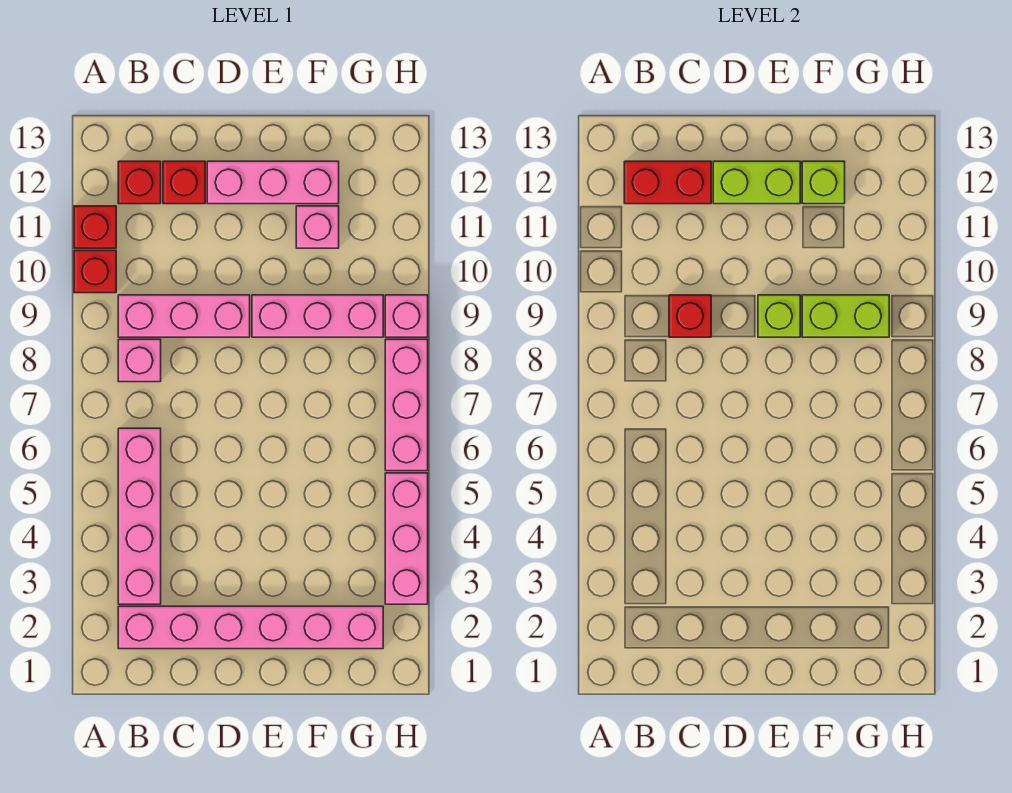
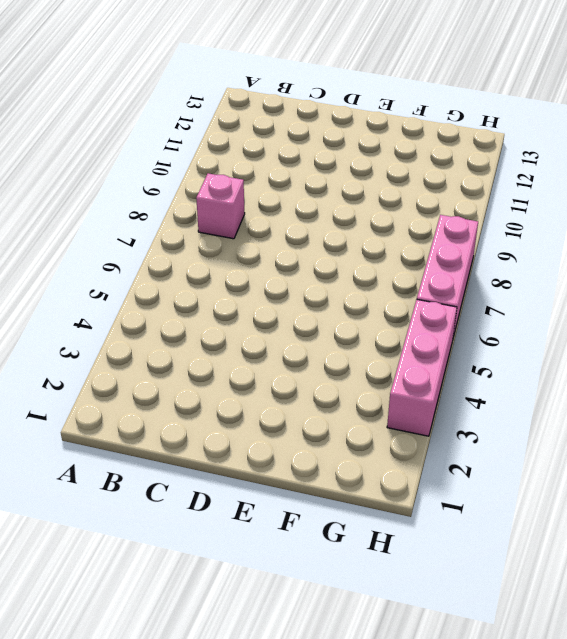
none -> red 1x1 brick [74,250,116,293]
none -> red 1x1 brick [74,206,116,248]
none -> pink 1x6 brick [118,606,383,649]

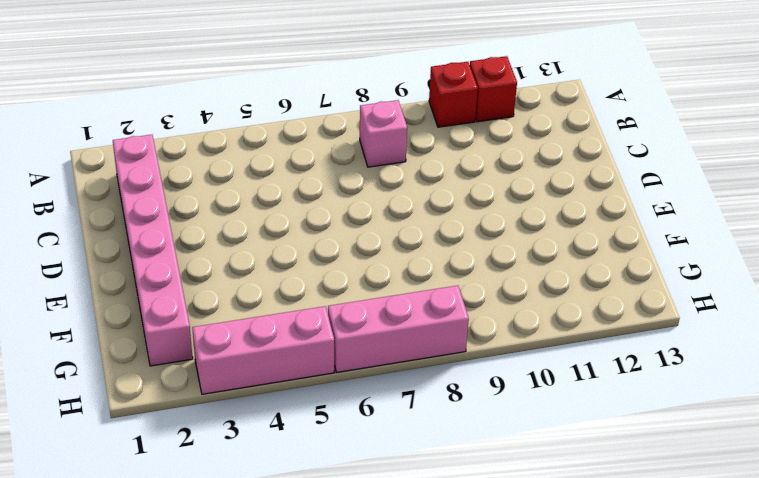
none -> pink 1x4 brick [118,428,161,604]
none -> pink 1x3 brick [118,295,250,337]
none -> red 1x1 brick [118,161,161,204]

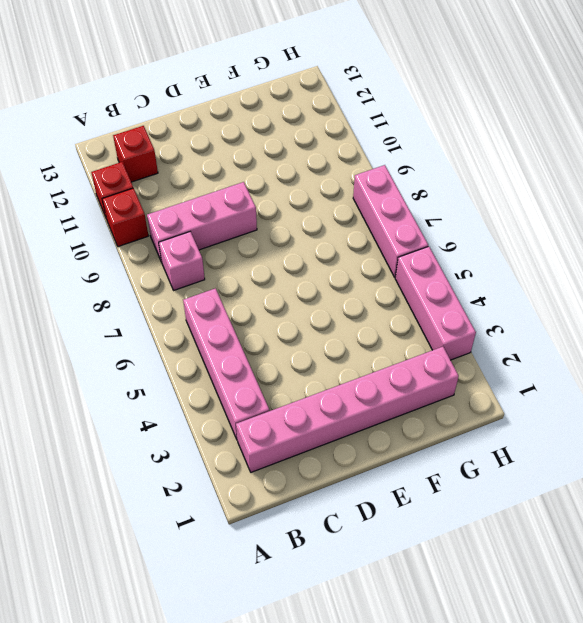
none -> red 1x1 brick [163,161,205,204]
none -> pink 1x3 brick [207,161,339,204]
none -> pink 1x3 brick [252,295,383,337]

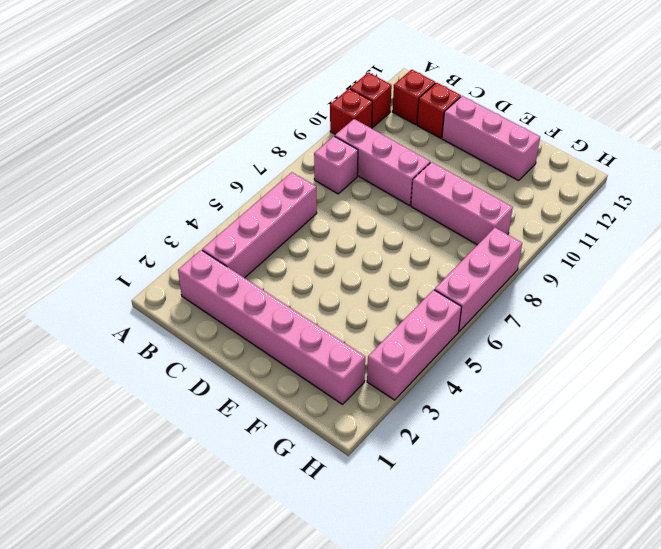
none -> pink 1x1 brick [296,206,339,248]
none -> pink 1x1 brick [385,295,428,337]
none -> red 1x2 brick [624,161,711,204]

